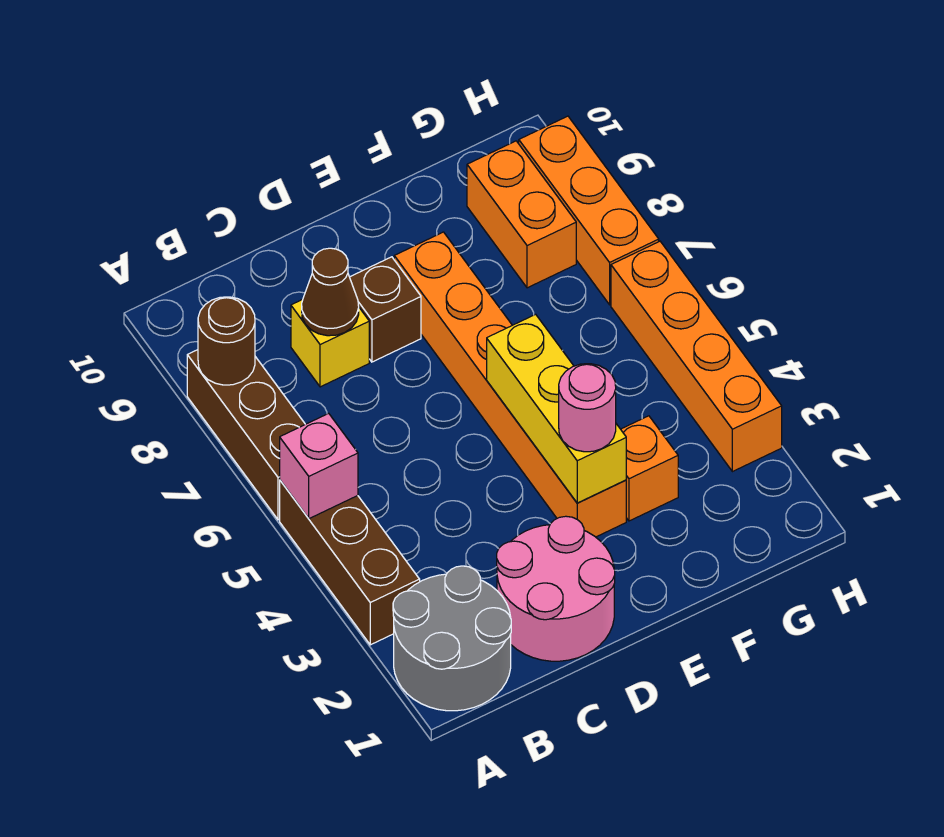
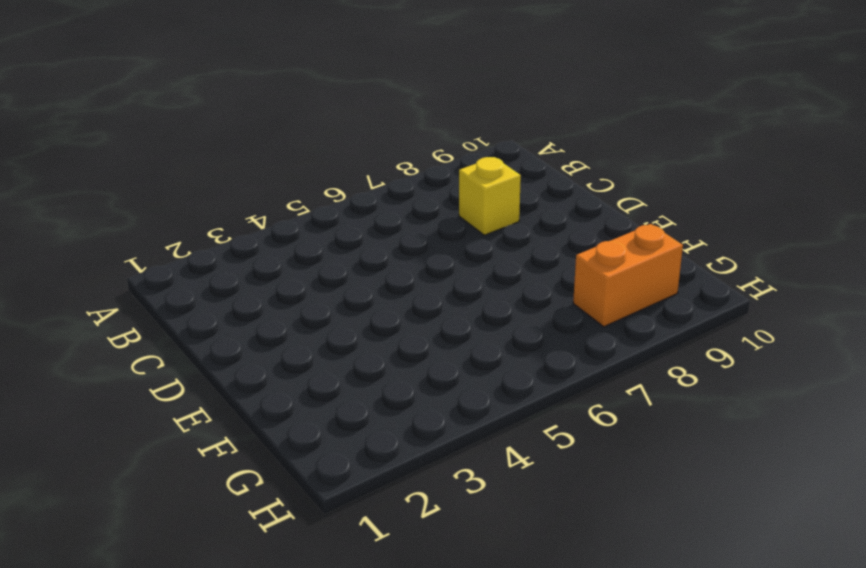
none -> grey 2x2 round brick [393,566,511,711]
none -> brown 1x3 brick [280,481,420,645]
none -> brown 1x3 brick [187,350,305,520]

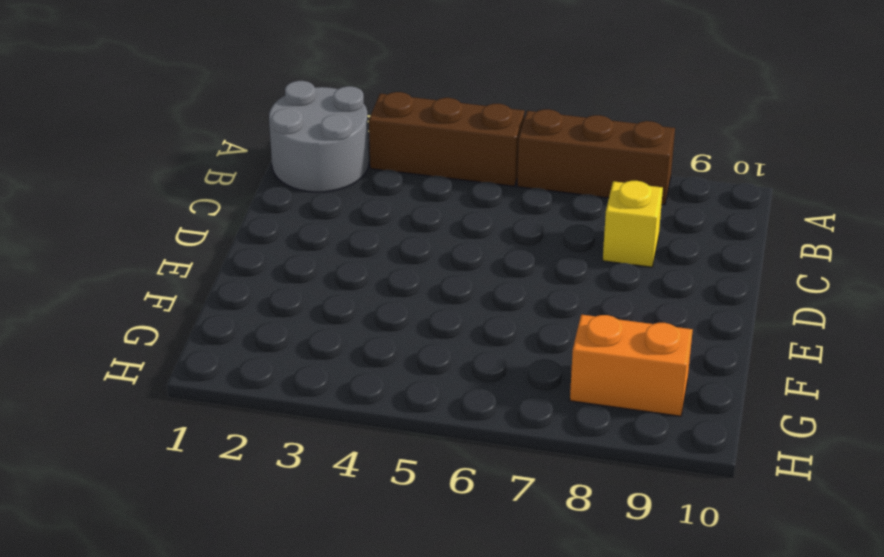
none -> pink 2x2 round brick [497,516,615,661]
none -> brown 1x1 brick [350,257,421,362]
none -> orange 1x6 brick [394,232,626,537]

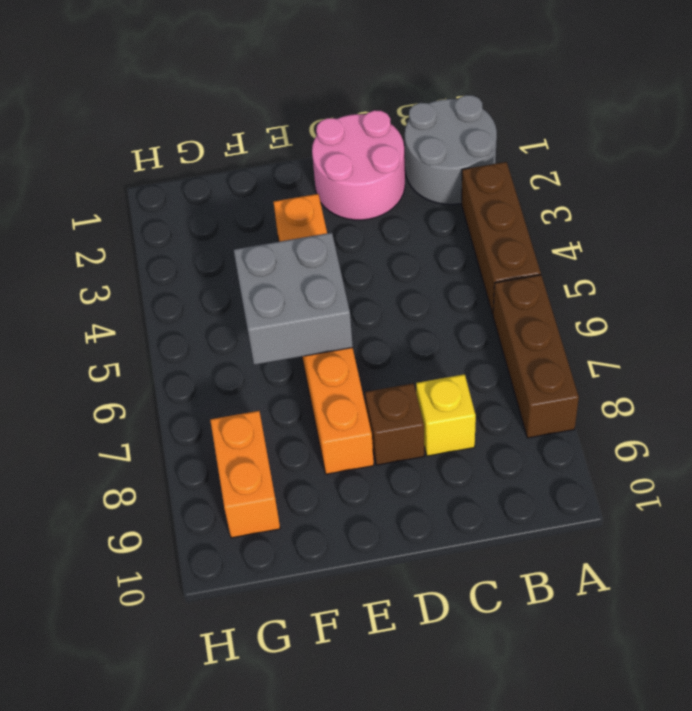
grey 2x2 brick [234,233,353,365] -> yellow 1x3 brick [487,314,626,503]
none -> orange 1x1 brick [621,416,678,521]
none -> orange 1x4 brick [611,241,782,472]
none -> orange 1x3 brick [519,116,659,305]

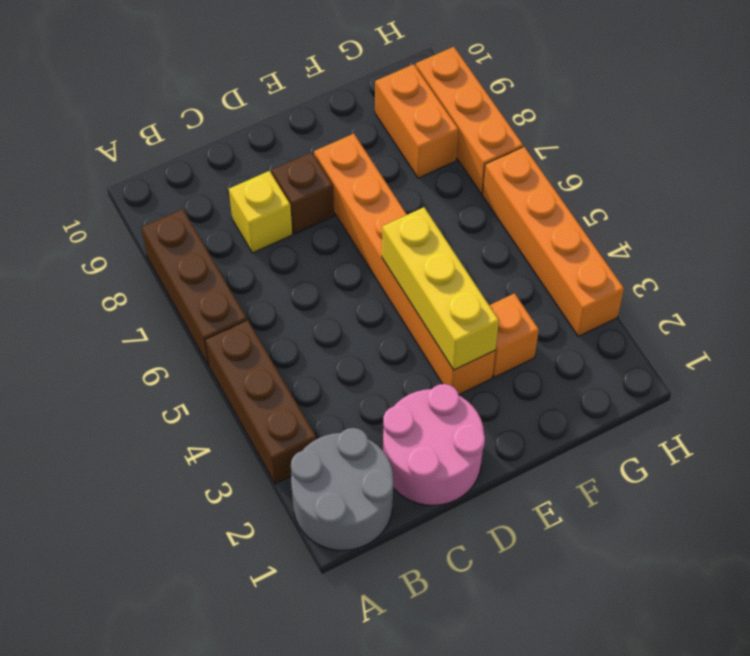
none -> pink 1x1 brick [280,413,358,519]
none -> brown 1x1 round brick [198,297,255,385]
none -> brown 1x1 cone [302,248,359,336]

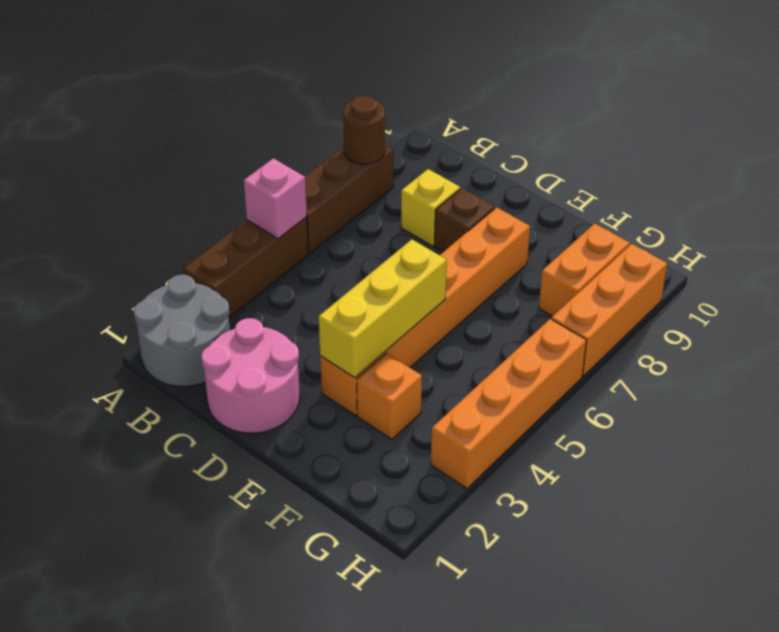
none -> brown 1x1 cone [302,248,359,336]
none -> pink 1x1 round brick [559,364,616,452]

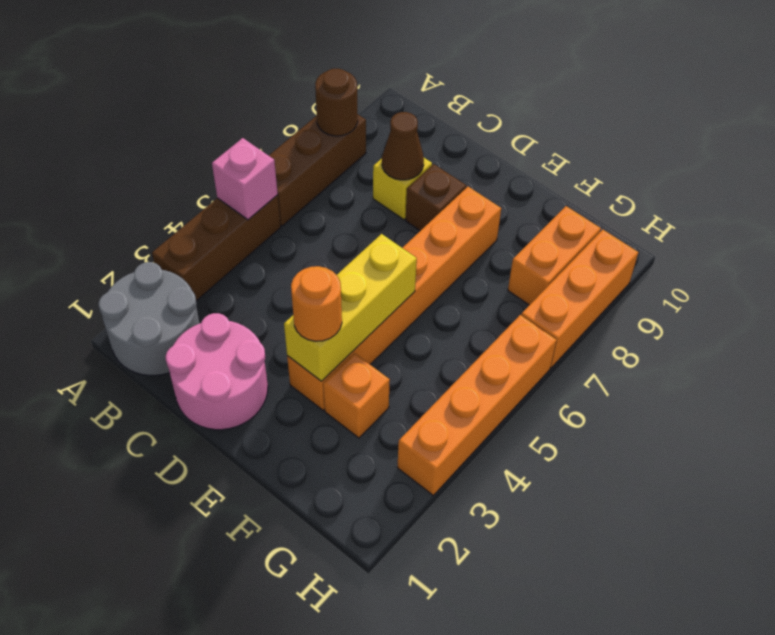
orange 1x1 round brick [291,266,342,341] -> pink 1x1 round brick [559,364,616,452]

